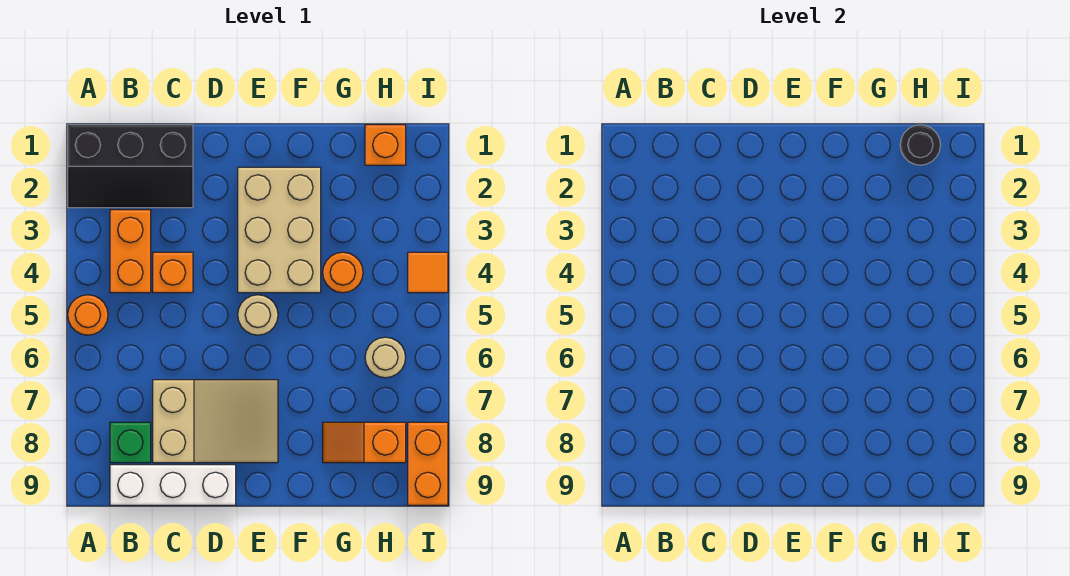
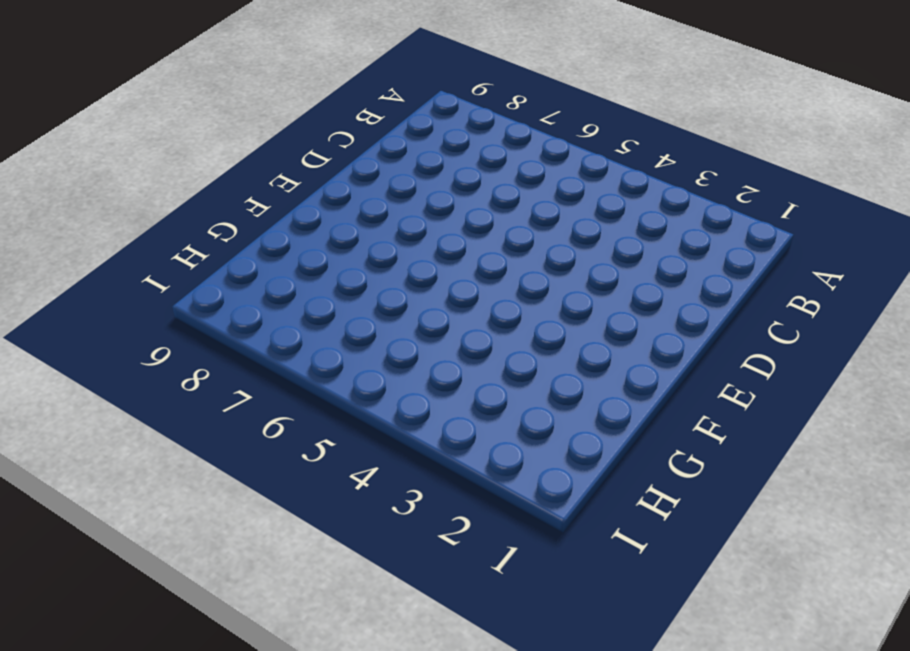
none -> black 2x3 slope [68,125,193,208]
none -> orange 1x1 round brick [68,295,108,335]
none -> orange 1x2 brick [110,210,151,293]

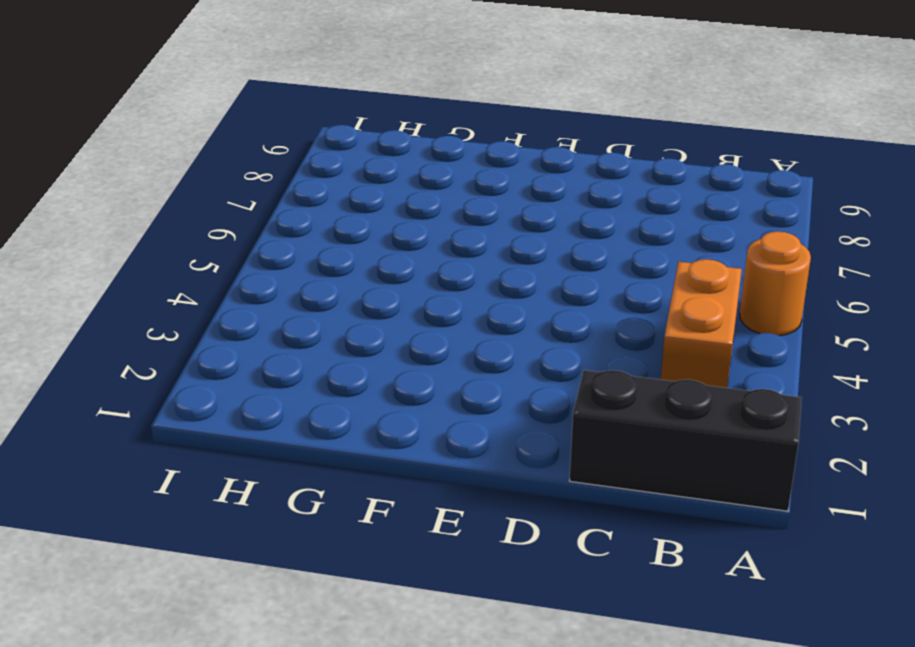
none -> green 1x1 brick [110,422,151,463]
none -> white 1x3 brick [110,465,236,505]
none -> orange 1x1 brick [153,252,193,293]

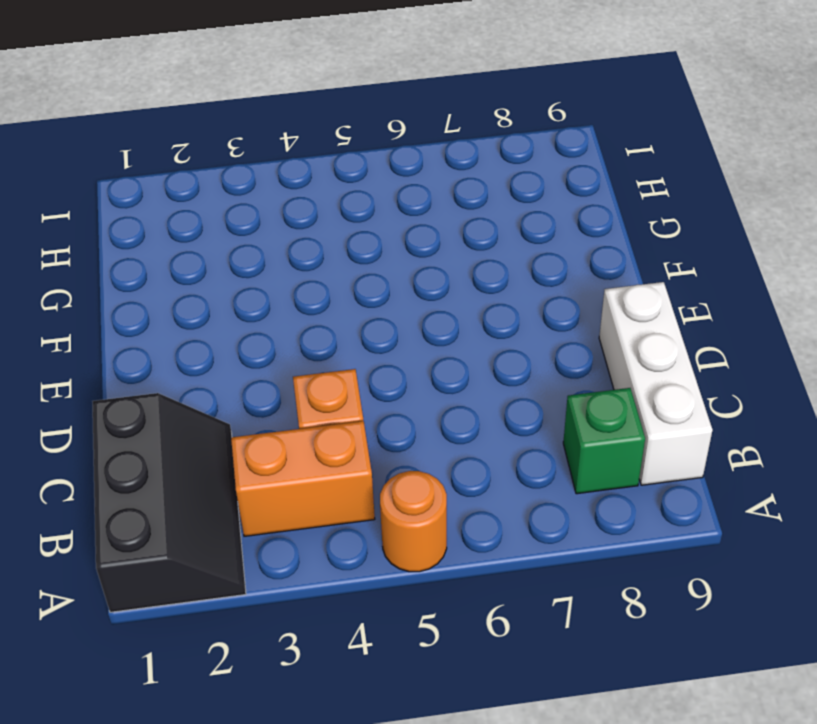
none -> tan 2x3 slope [153,380,278,463]
none -> tan 2x3 brick [238,167,321,293]
none -> tan 1x1 round brick [238,295,278,335]

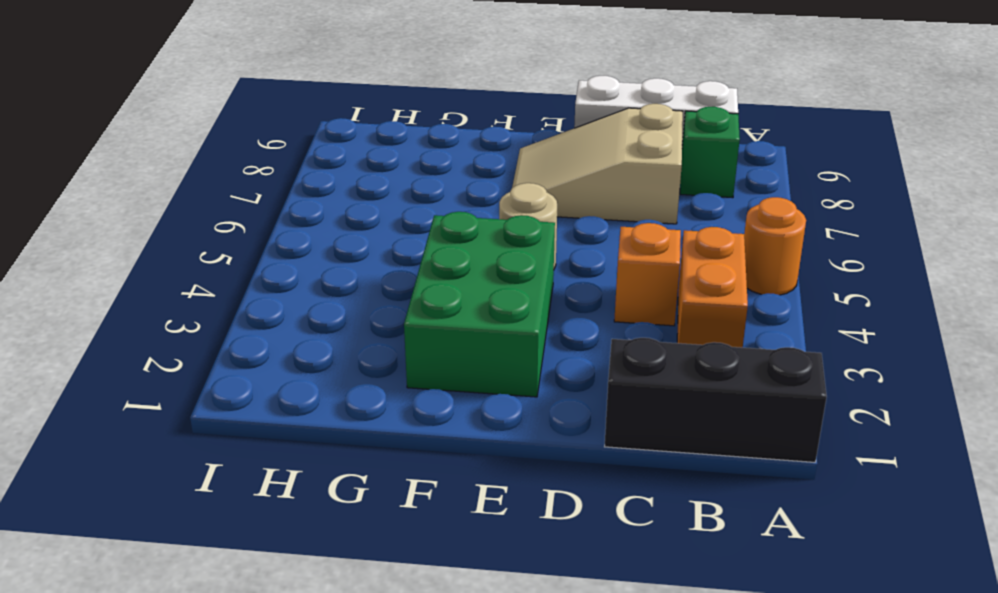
green 2x3 brick [404,212,555,397] -> tan 2x3 brick [238,167,321,293]
none -> orange 1x1 round brick [323,252,363,293]
none -> orange 1x2 slope [323,422,406,463]
none -> orange 1x1 brick [365,125,406,165]

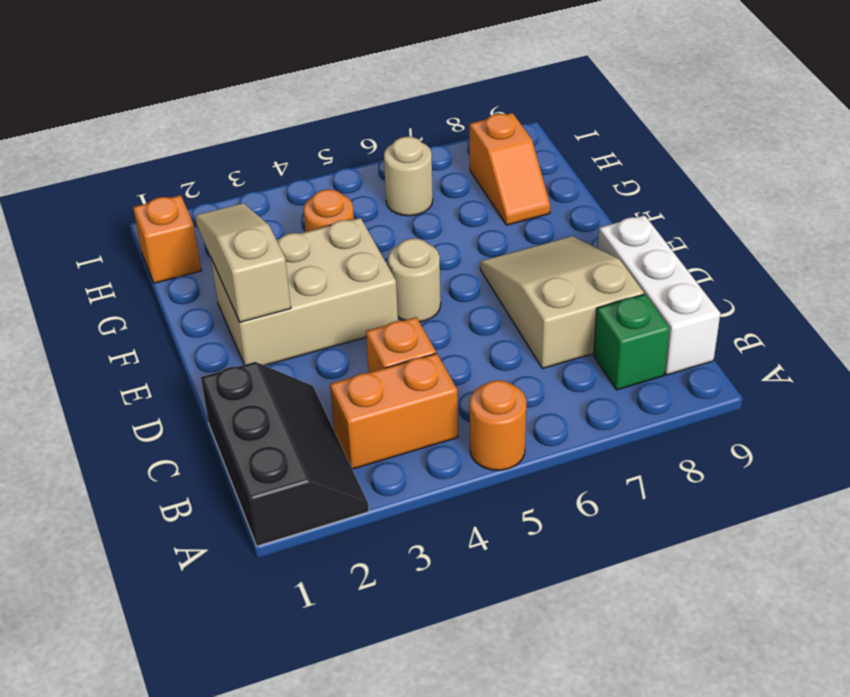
tan 1x3 slope [195,203,291,322] -> none
none -> orange 1x1 tile [408,252,448,293]
none -> orange 1x2 brick [408,422,448,505]
none -> black 1x1 round brick [900,125,941,165]

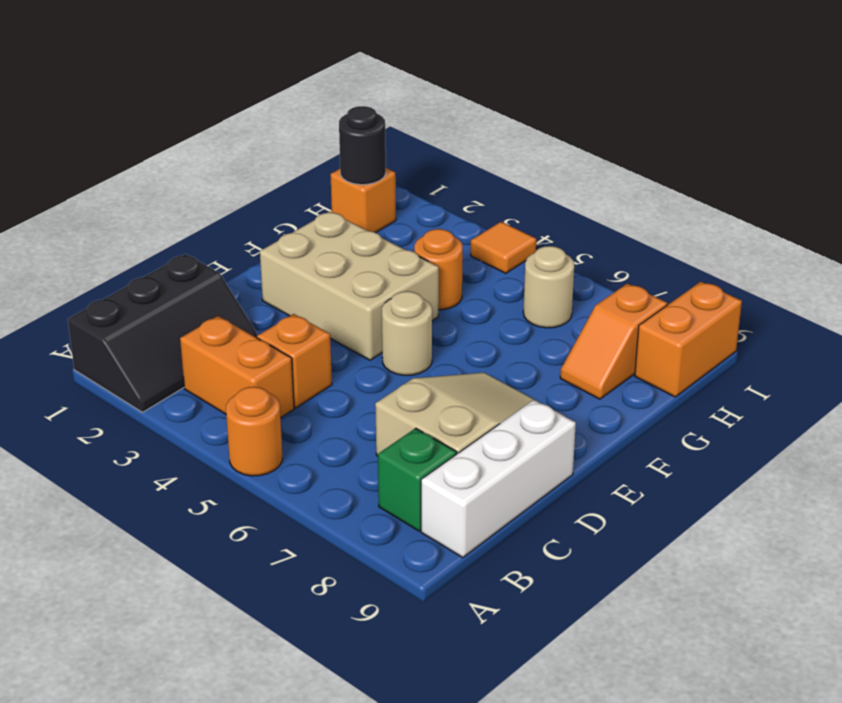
orange 1x2 brick [635,282,742,397] -> orange 1x2 brick turned to [408,422,448,505]

